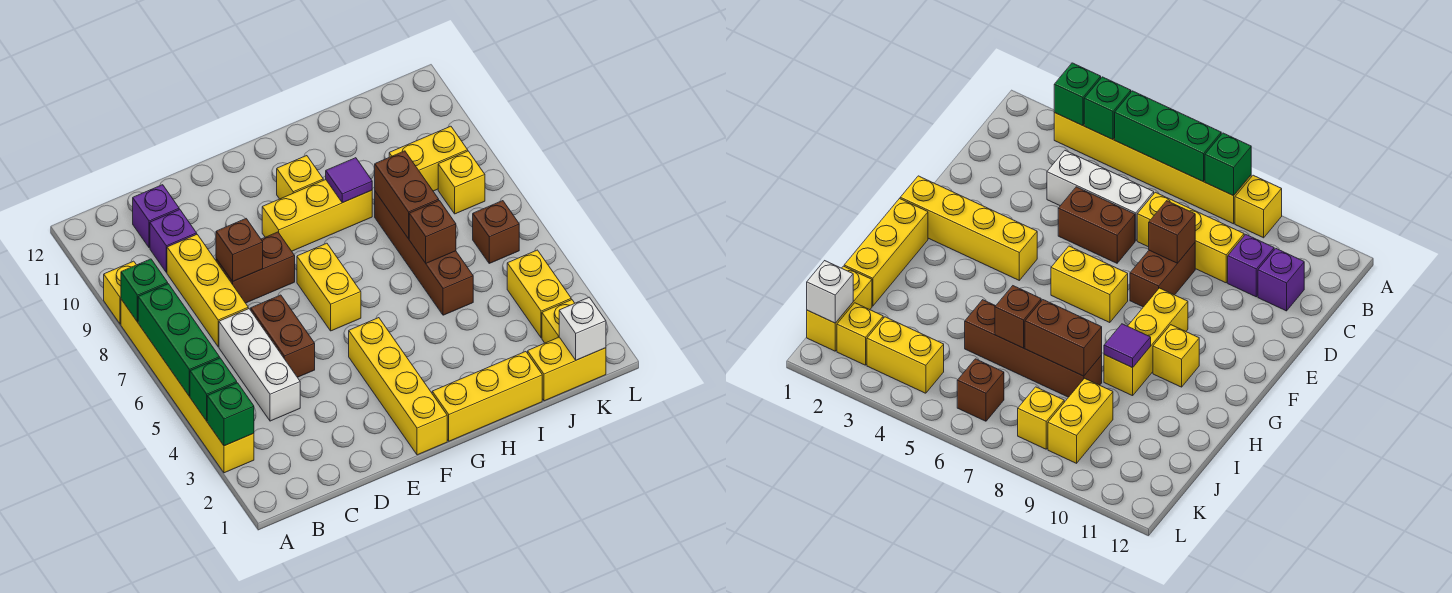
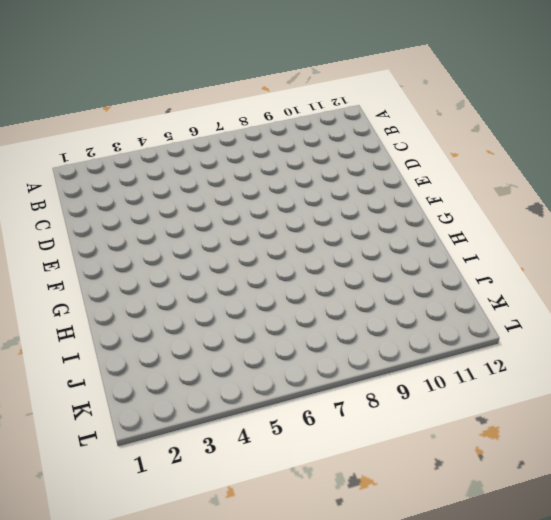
none -> yellow 1x6 brick [121,299,254,473]
none -> yellow 1x1 brick [104,261,136,324]
none -> white 1x3 brick [219,309,300,421]

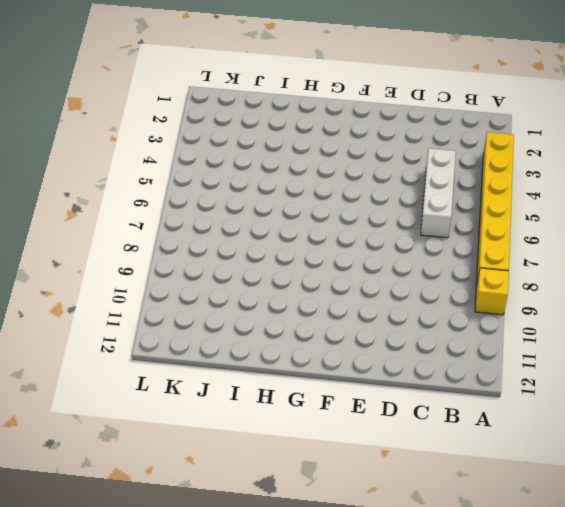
none -> yellow 1x3 brick [167,235,248,347]
none -> purple 1x1 brick [150,209,197,272]
none -> purple 1x1 brick [133,185,179,248]

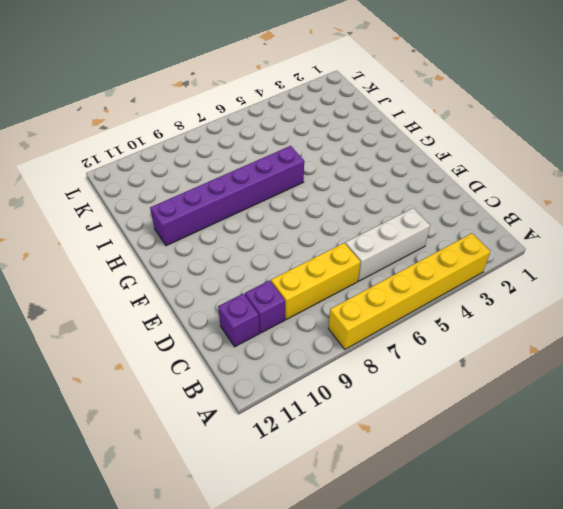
purple 1x6 brick [150,146,304,246] -> yellow 1x3 brick [262,180,372,251]
none -> yellow 1x1 brick [104,261,136,324]
none -> brown 1x2 brick [251,295,315,377]
none -> brown 1x2 brick [216,232,295,303]

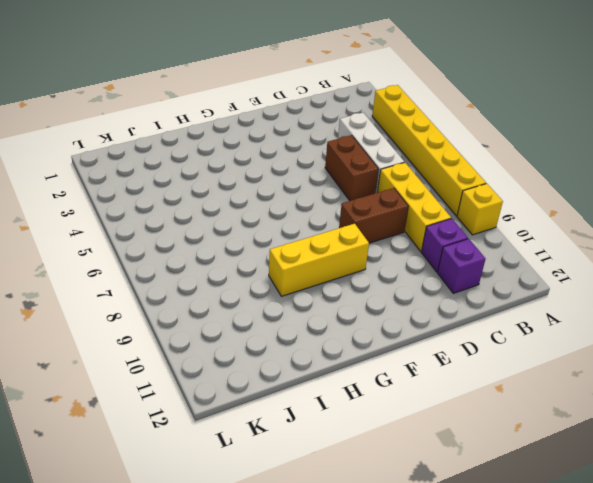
none -> yellow 1x4 brick [349,318,447,455]
none -> yellow 1x2 brick [297,243,361,331]
none -> yellow 1x3 brick [432,352,542,441]

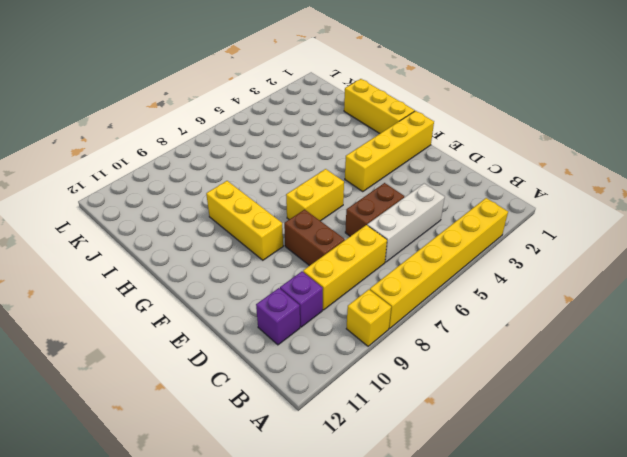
none -> yellow 1x1 brick [277,156,323,199]
none -> brown 1x4 brick [375,192,473,315]
none -> yellow 1x2 brick [528,337,606,401]

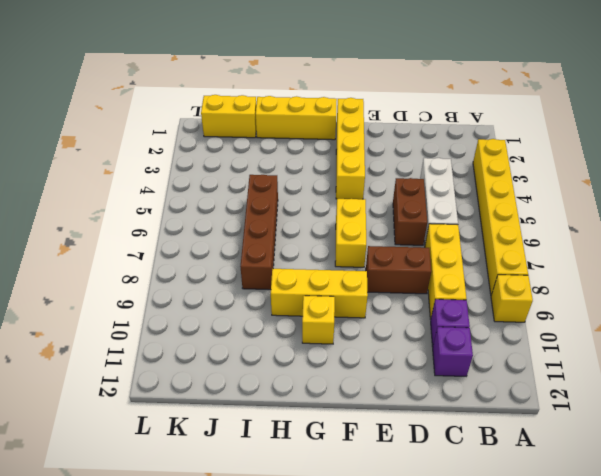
none -> yellow 1x2 brick [389,126,468,191]
none -> yellow 1x1 brick [542,300,575,343]
none -> yellow 1x2 brick [507,250,571,338]

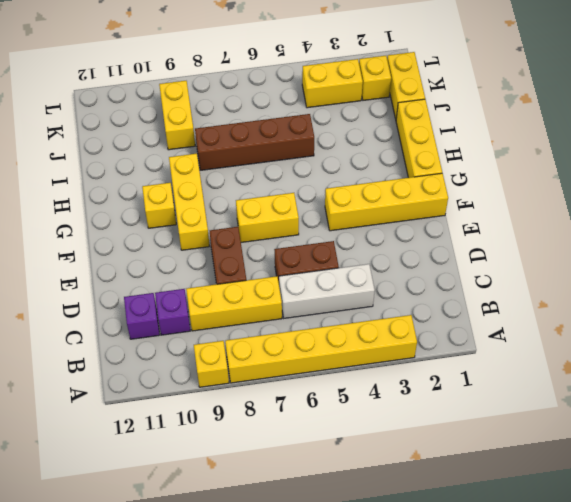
none -> brown 1x1 brick [473,201,519,263]
none -> yellow 1x1 brick [438,151,485,214]
none -> green 1x1 brick [207,383,254,446]

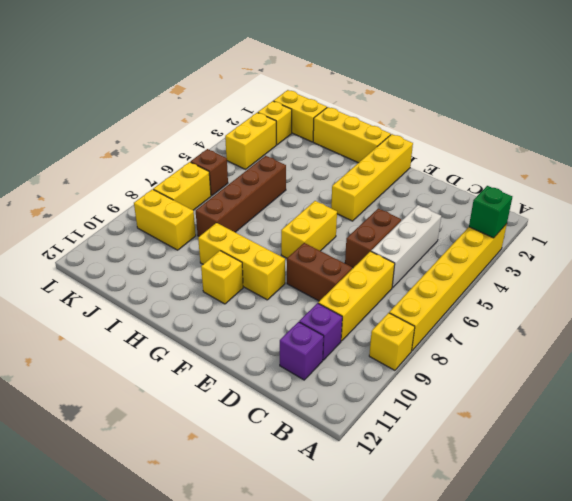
yellow 1x2 brick [153,162,211,210] -> yellow 1x1 brick [438,151,485,214]
none -> green 1x1 brick [190,358,237,421]
none -> green 1x3 brick [138,284,220,396]
none -> green 1x1 brick [121,259,168,322]

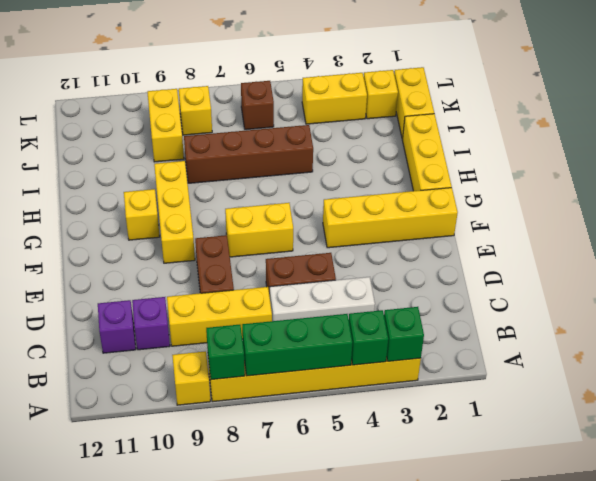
none -> brown 1x1 brick [216,219,263,281]
none -> purple 1x1 tile [326,158,372,203]
none -> brown 1x1 brick [409,201,456,263]

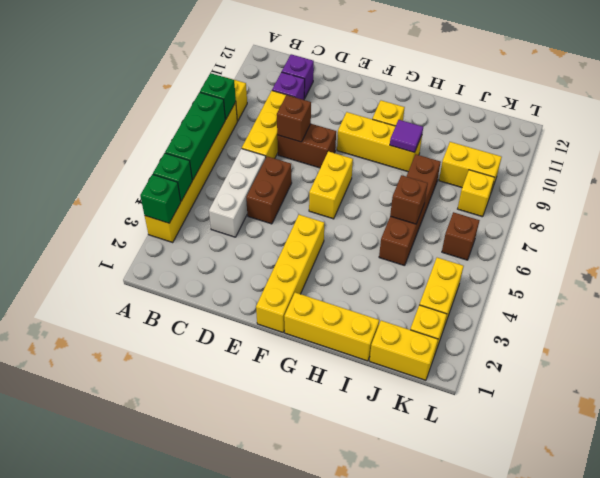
none -> brown 1x2 brick [375,151,439,239]
none -> white 1x1 brick [559,297,606,360]

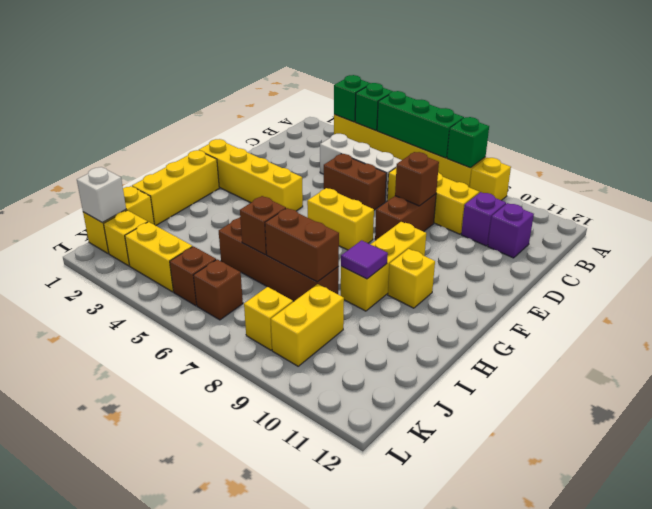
brown 1x1 brick [170,246,216,306] -> none

